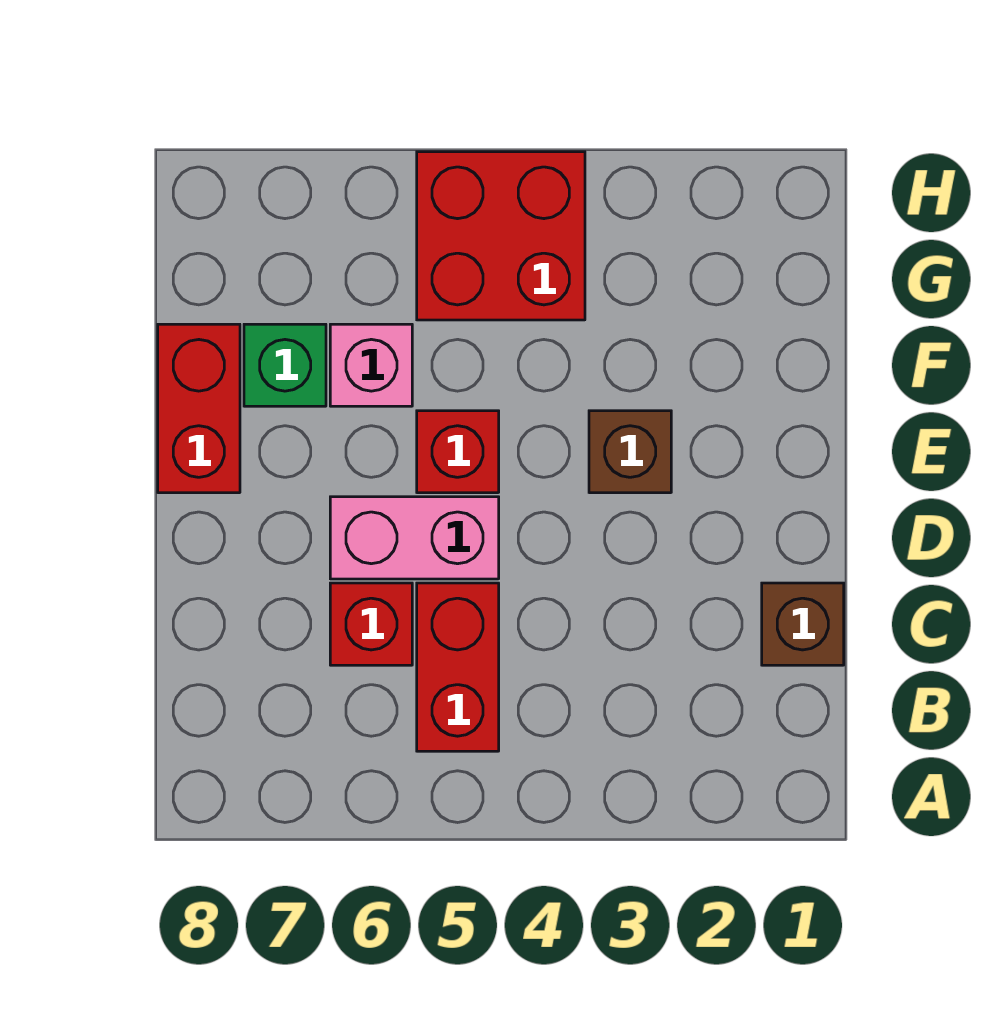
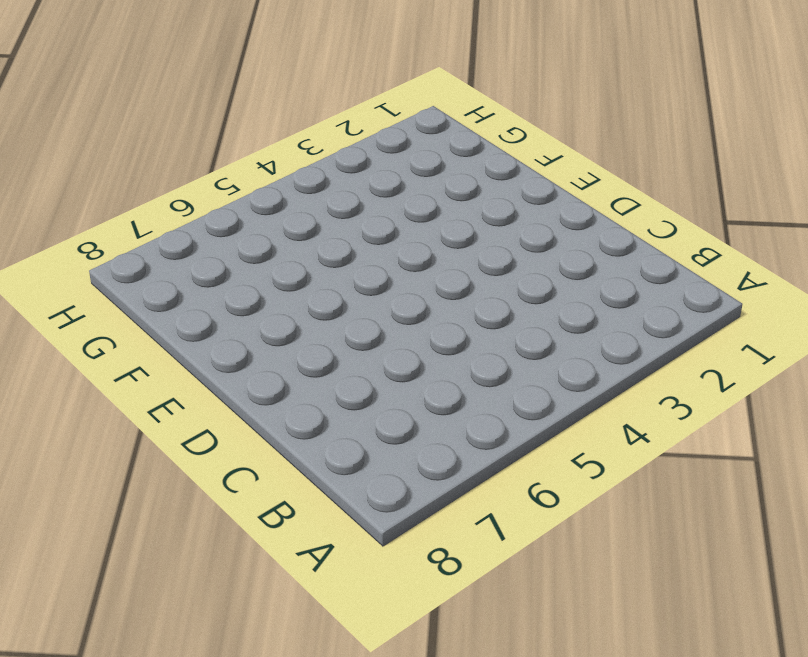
none -> red 1x2 brick [417,583,499,751]
none -> brown 1x1 brick [762,583,844,665]

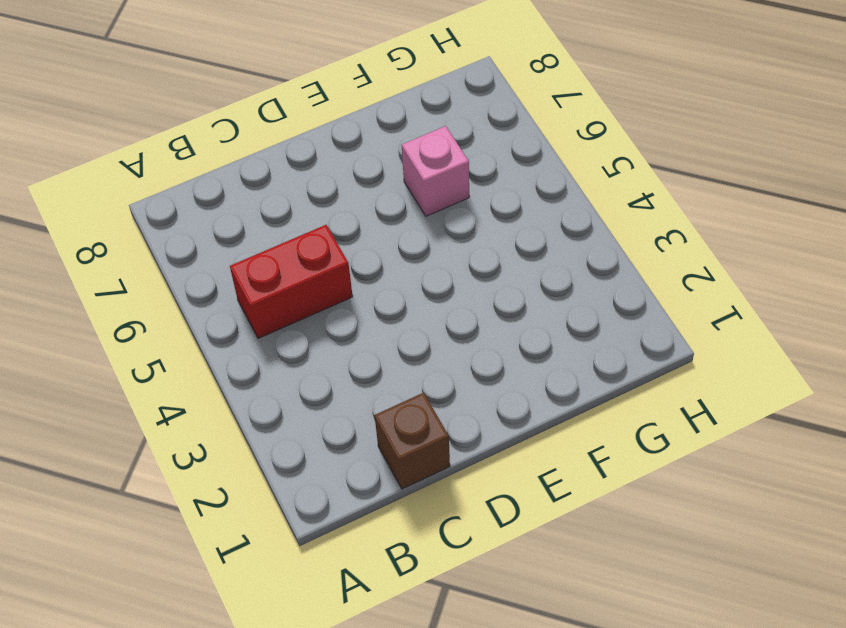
none -> red 1x1 brick [330,583,412,665]
none -> pink 1x2 brick [330,497,499,579]

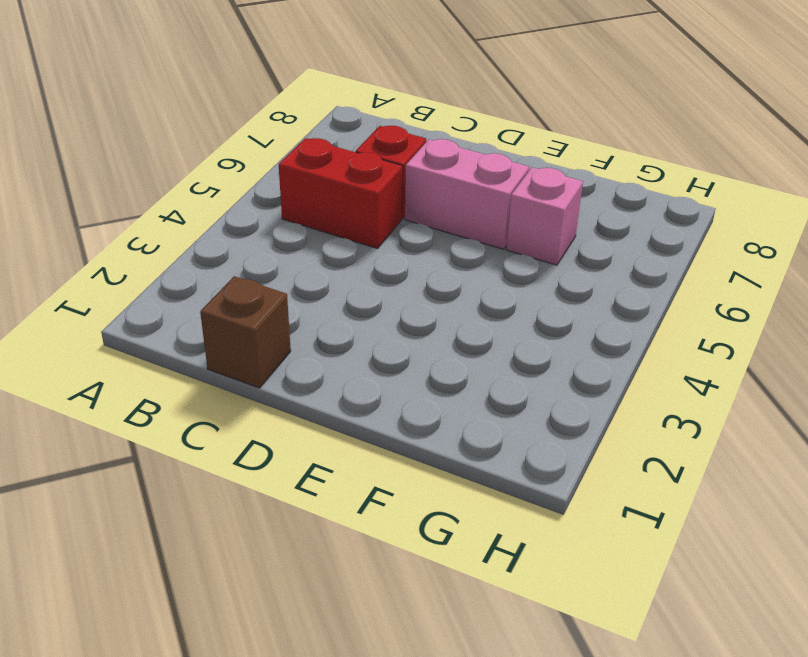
pink 1x2 brick [405,139,529,249] -> pink 1x2 brick turned to [330,497,499,579]
none -> brown 1x1 brick [589,411,671,493]
none -> red 1x1 brick [417,411,499,493]

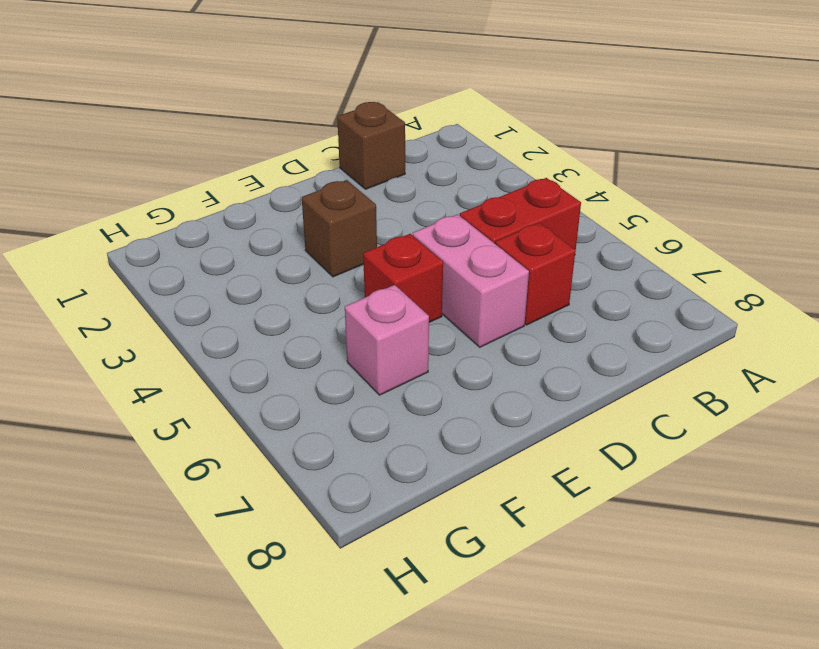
none -> red 1x2 brick [158,324,240,493]
none -> green 1x1 brick [244,324,326,406]

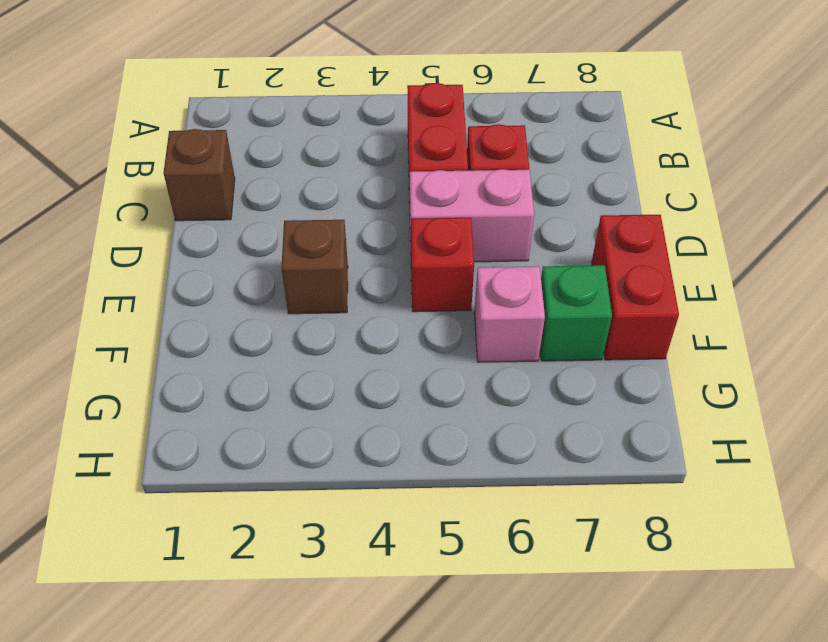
none -> red 2x2 brick [417,152,585,320]

